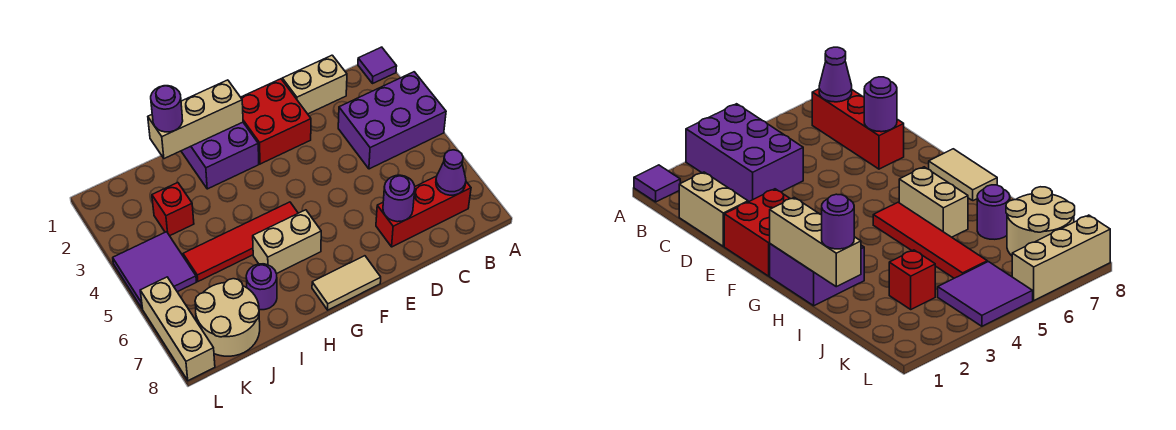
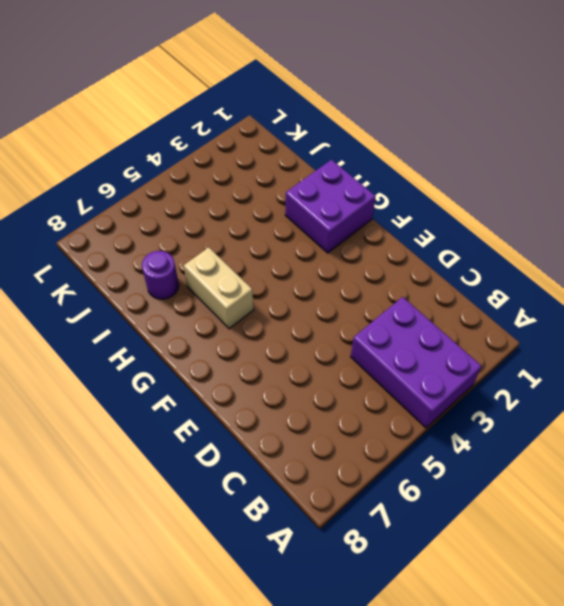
none -> purple 1x1 tile [358,47,397,83]
none -> red 1x3 brick [376,176,471,247]
none -> tan 1x2 brick [282,55,347,114]

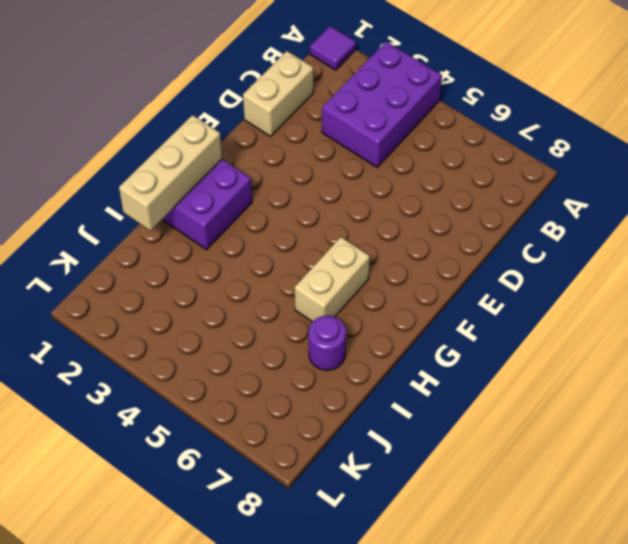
none -> red 1x3 brick [376,176,471,247]
none -> red 2x2 brick [241,79,311,164]
none -> tan 1x2 tile [312,256,381,310]

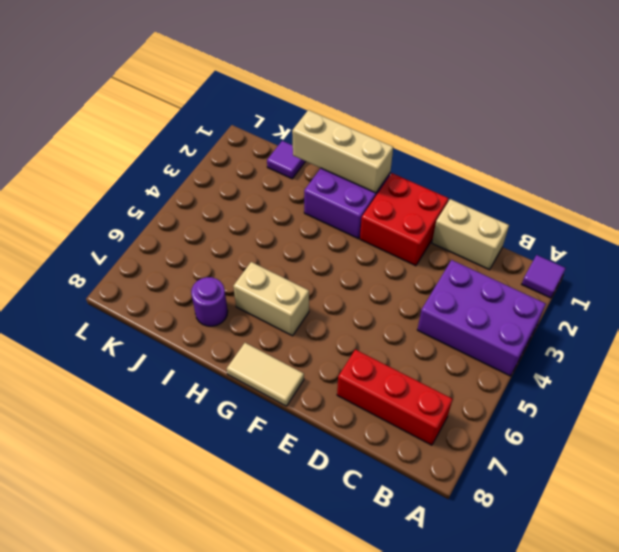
purple 1x1 tile [267,141,306,179] -> none
none -> red 1x4 tile [183,202,298,281]
none -> red 1x1 brick [152,183,194,236]
none -> tan 2x2 round brick [195,279,260,356]

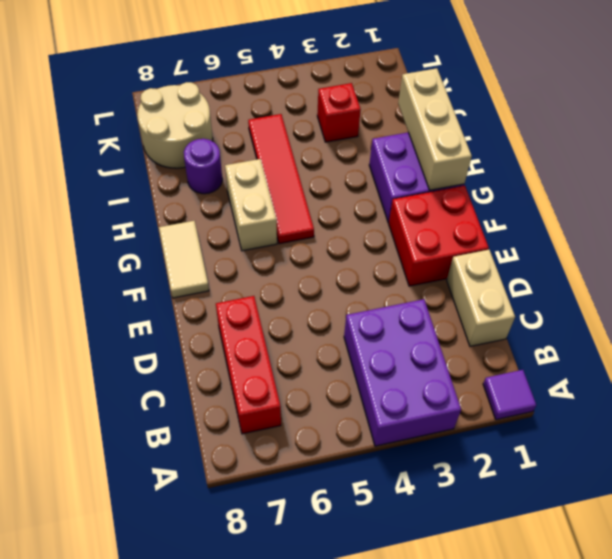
none -> purple 2x2 tile [113,232,196,309]
none -> tan 1x3 brick [140,277,215,381]
none -> purple 1x1 cone [436,150,466,195]

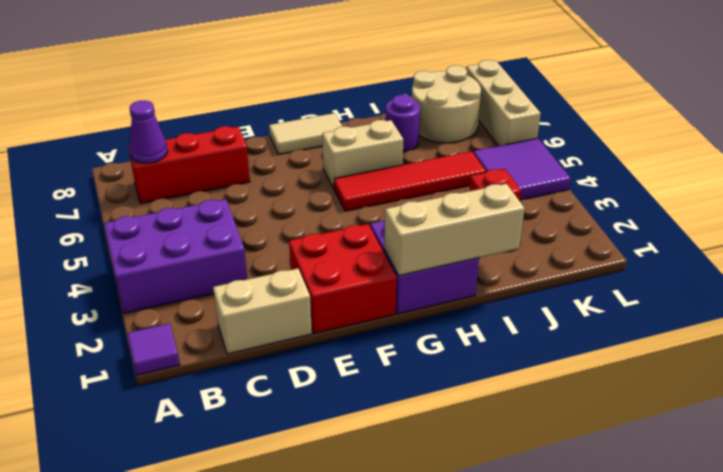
none -> purple 1x1 round brick [383,175,415,222]
none -> purple 1x1 round brick [151,86,183,132]

